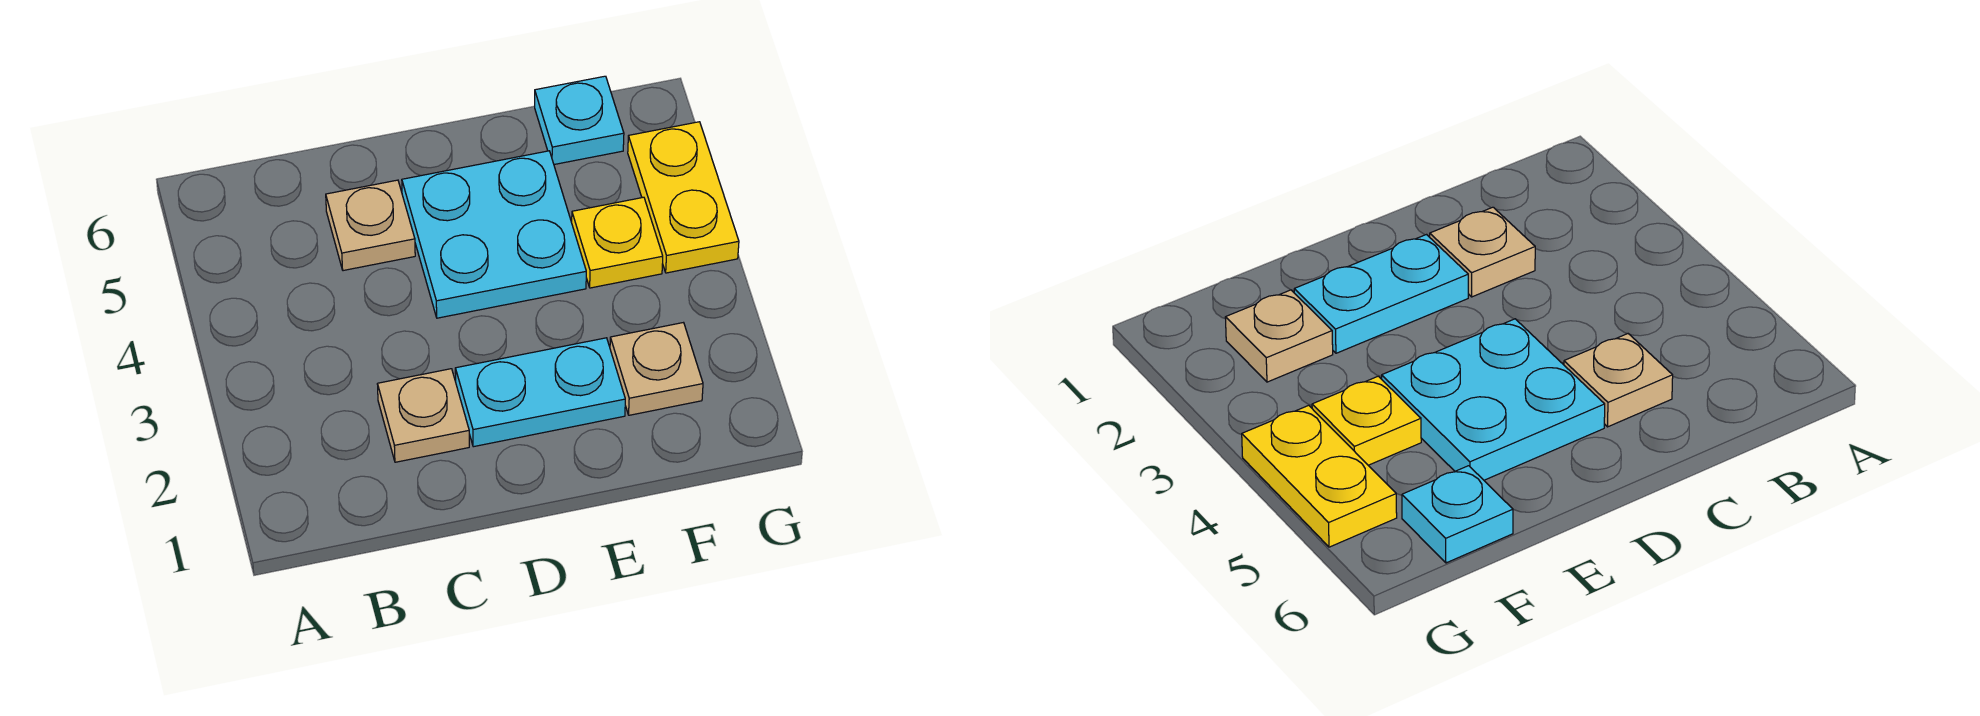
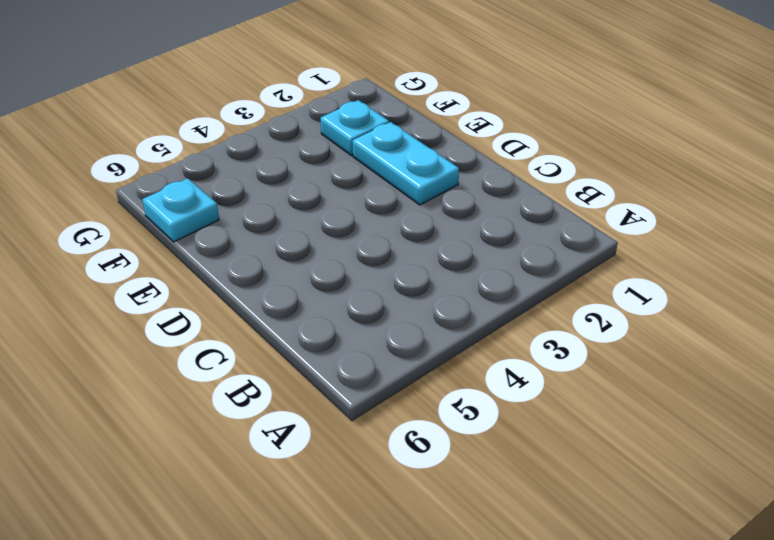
cyan 1x1 plate [321,100,389,155] -> tan 1x1 plate [610,323,703,415]
none -> tan 1x1 plate [378,369,469,462]
none -> tan 1x1 plate [326,180,415,271]

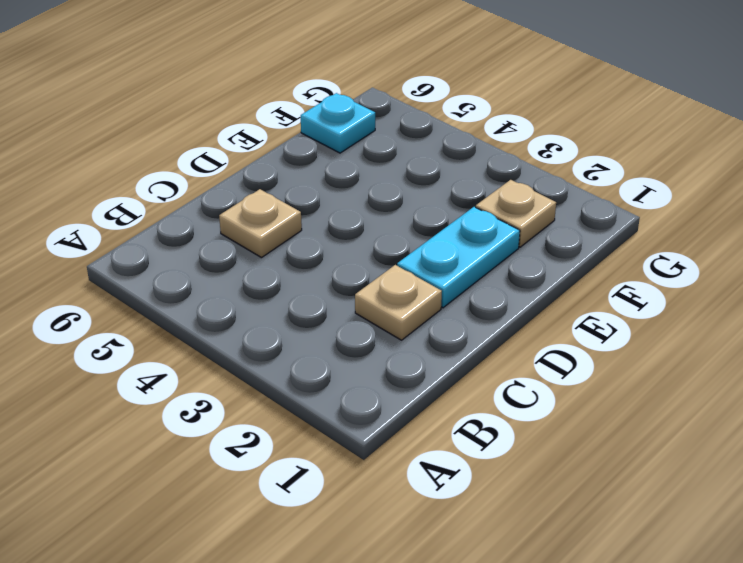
none -> cyan 2x2 plate [402,151,586,318]
none -> yellow 1x1 plate [572,197,663,288]

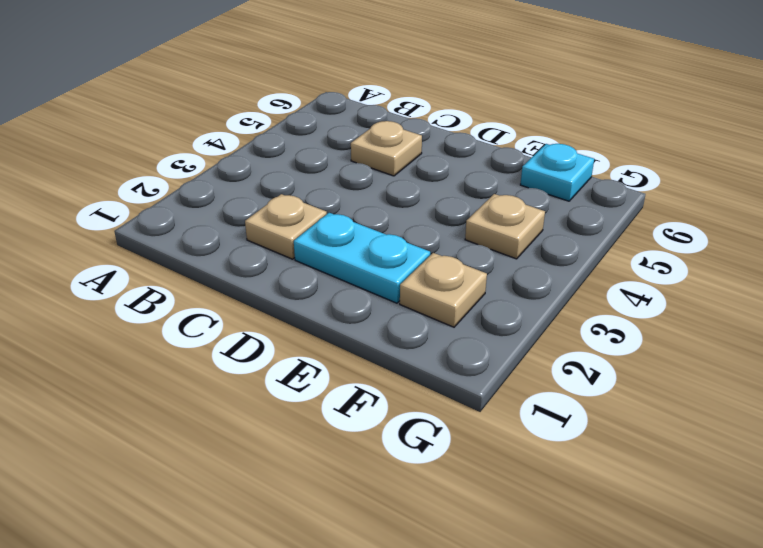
tan 1x1 plate [465,194,545,259] -> yellow 1x1 plate [572,197,663,288]
none -> cyan 2x2 plate [402,151,586,318]
none -> yellow 1x2 plate [628,122,739,273]

